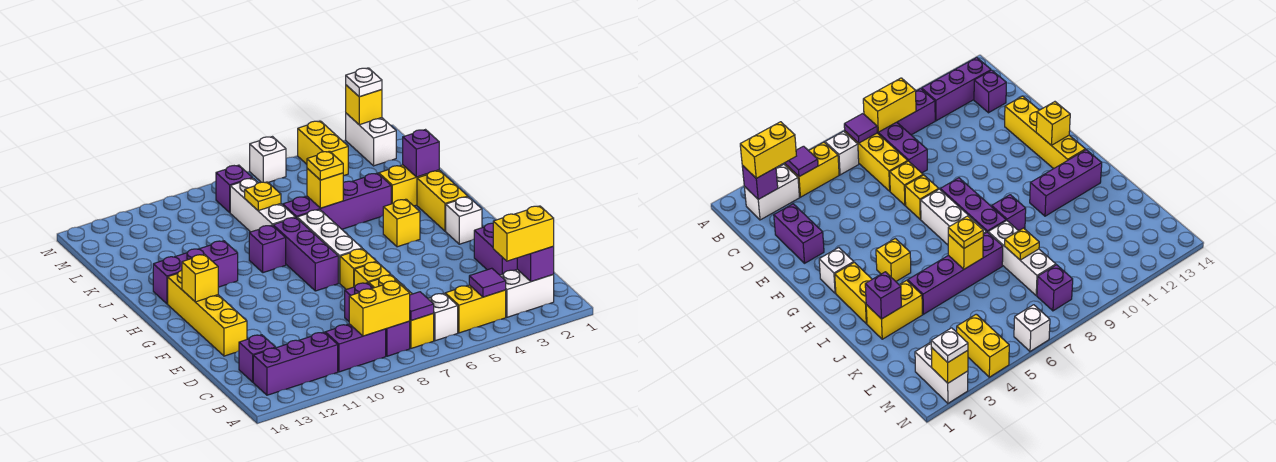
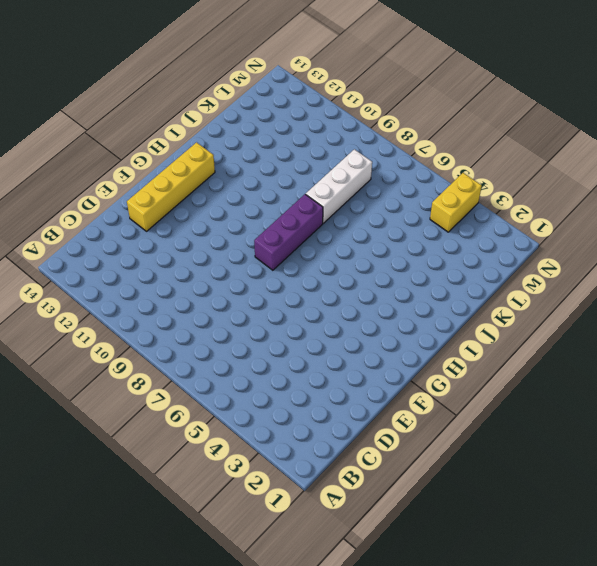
none -> white 1x2 brick [500,269,554,317]
none -> yellow 1x2 brick [445,285,506,333]
none -> white 1x1 brick [428,293,458,341]
none -> yellow 1x3 brick [369,275,434,348]

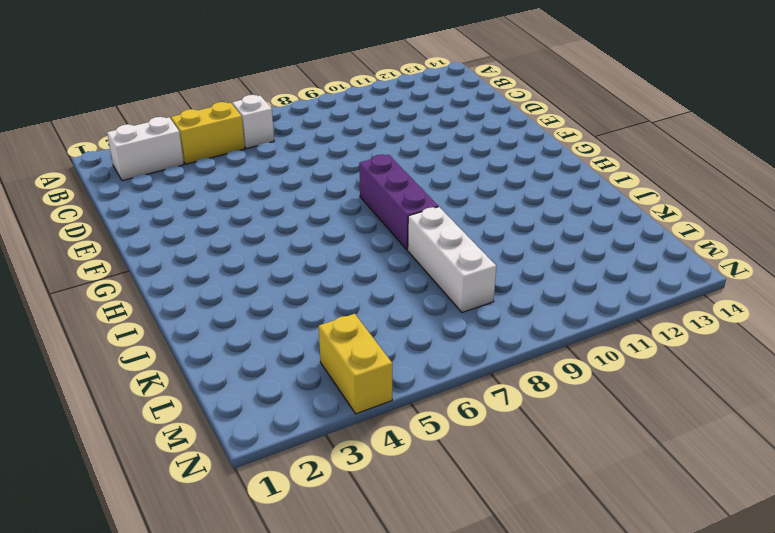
none -> yellow 1x3 brick [369,275,434,348]
none -> purple 1x3 brick [345,283,410,356]
none -> purple 1x2 brick [325,324,386,372]
none -> purple 1x3 brick [253,332,338,395]

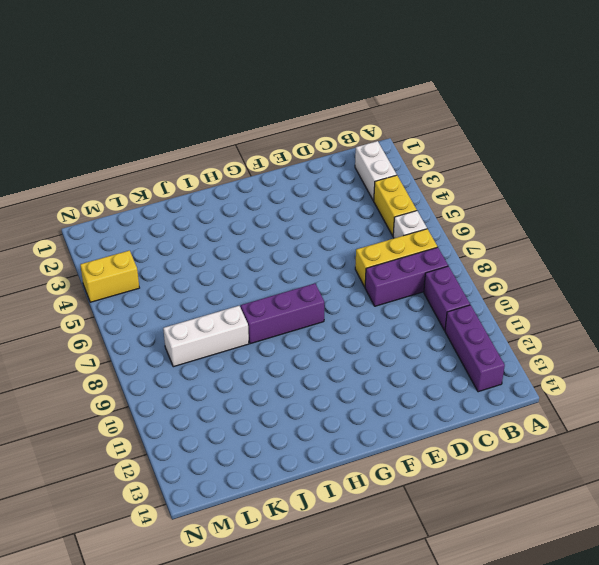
none -> purple 1x1 brick [239,335,276,382]
none -> purple 1x2 brick [474,223,517,275]
none -> yellow 1x1 brick [354,262,391,287]
none -> yellow 1x4 brick [168,270,247,356]

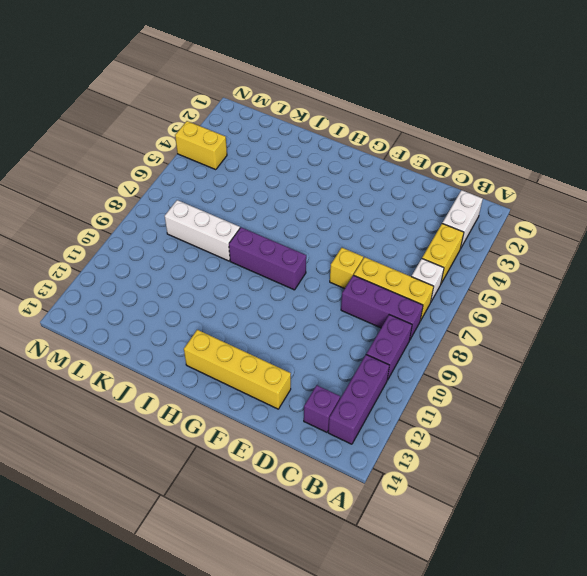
none -> purple 1x2 brick [474,223,517,275]
none -> yellow 1x1 brick [340,249,377,289]
none -> white 1x1 brick [446,197,482,244]
none -> white 1x3 brick [297,210,362,283]

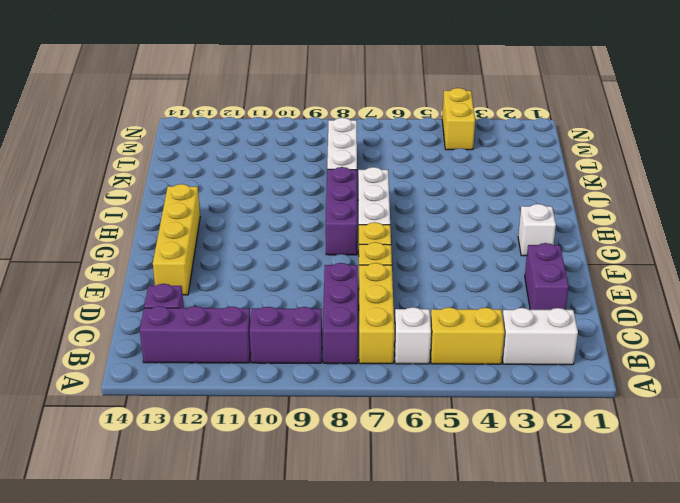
none -> yellow 1x2 brick [417,171,468,231]
none -> yellow 1x1 brick [383,199,420,247]
none -> purple 1x1 brick [249,225,286,273]
none -> purple 1x3 brick [153,241,238,304]

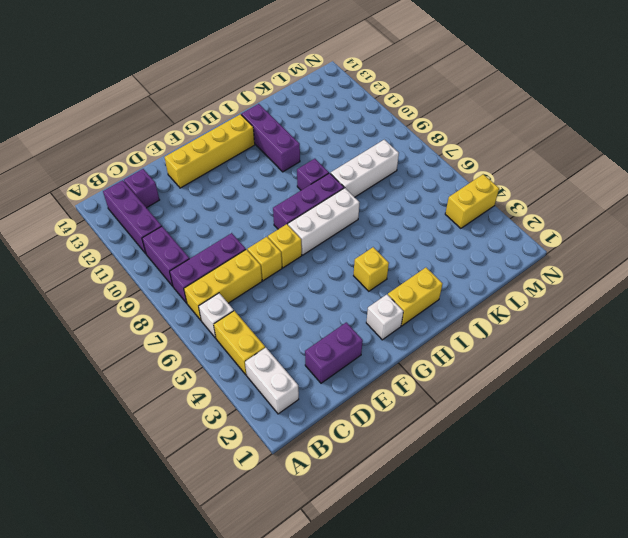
none -> yellow 1x2 brick [379,165,439,206]
none -> purple 1x4 brick [283,173,391,229]
none -> white 1x2 brick [346,113,396,166]
none -> purple 1x1 brick [216,165,252,212]

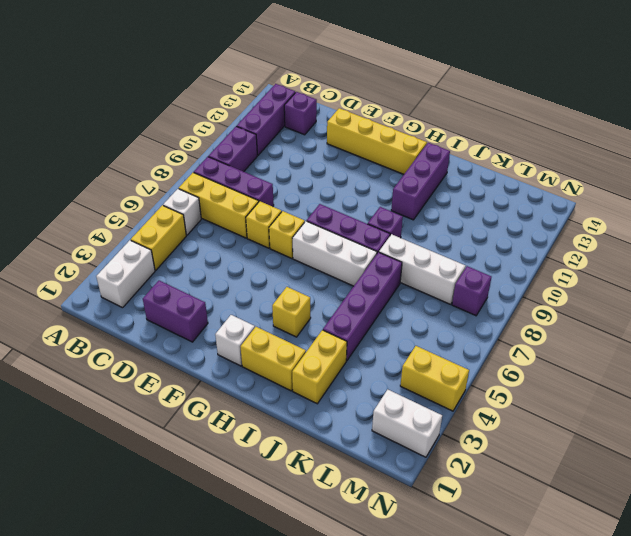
none -> white 1x1 brick [250,137,286,183]
none -> purple 1x1 brick [517,247,554,282]
none -> purple 1x1 tile [469,268,506,297]
none -> purple 1x1 tile [410,292,434,320]

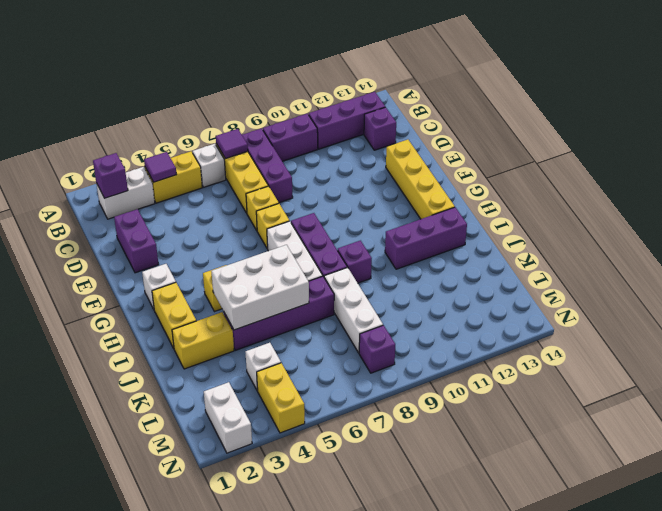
white 2x3 brick [211,245,309,330] -> yellow 1x1 brick [307,168,343,208]
white 1x1 brick [245,343,281,391] -> white 1x1 brick moved to [250,137,286,183]
none -> yellow 1x2 brick [349,281,410,336]
none -> yellow 1x1 brick [182,254,218,302]
none -> purple 1x1 brick [403,130,439,177]
none -> yellow 1x1 plate [245,182,281,211]

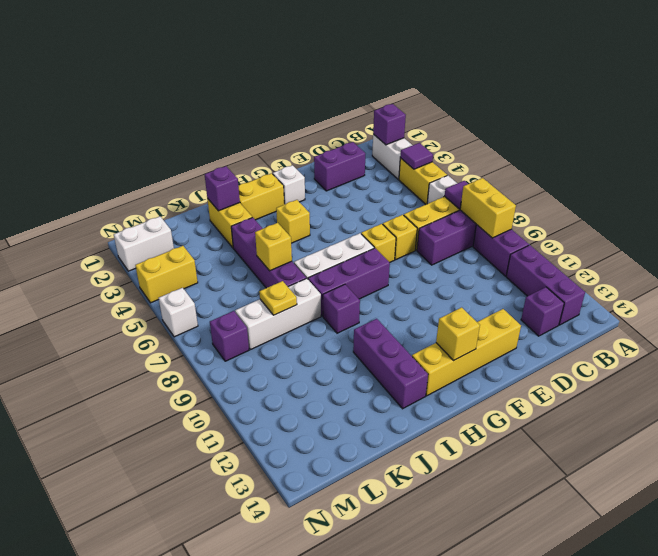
none -> yellow 1x1 brick [346,85,382,125]
none -> yellow 1x2 brick [493,206,554,261]
none -> yellow 1x1 plate [307,151,343,180]
none -> white 1x1 plate [346,68,382,97]

